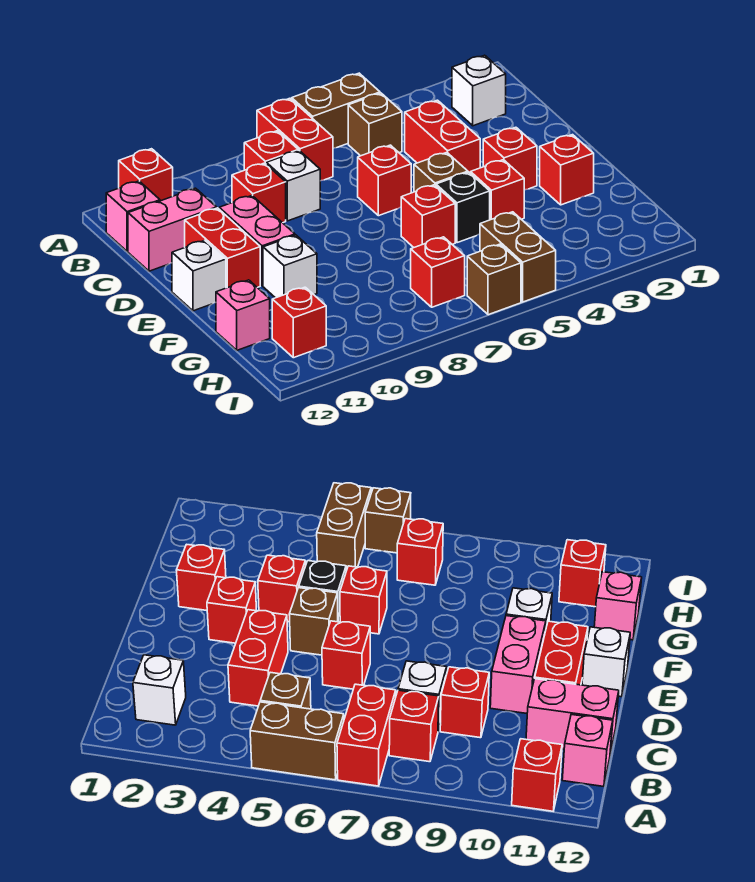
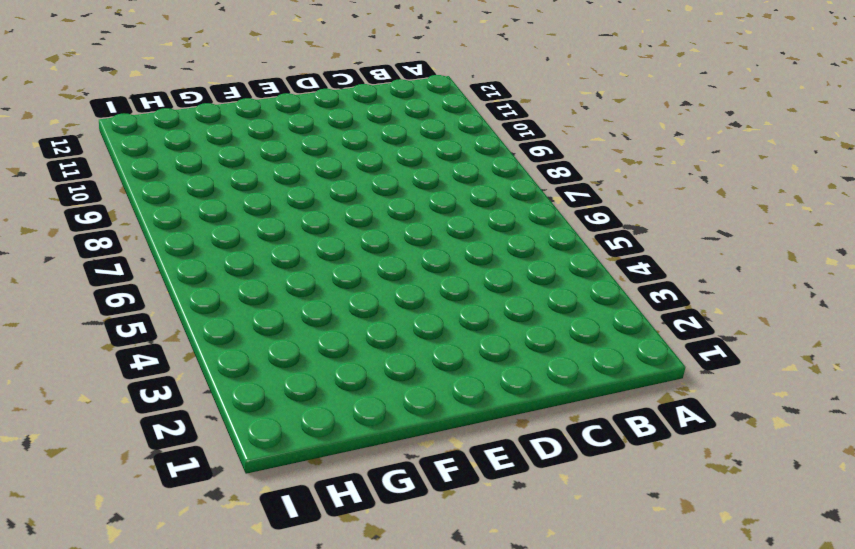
none -> brown 1x2 brick [292,73,380,148]
none -> red 1x2 brick [257,98,333,181]
none -> red 1x1 brick [119,149,173,201]

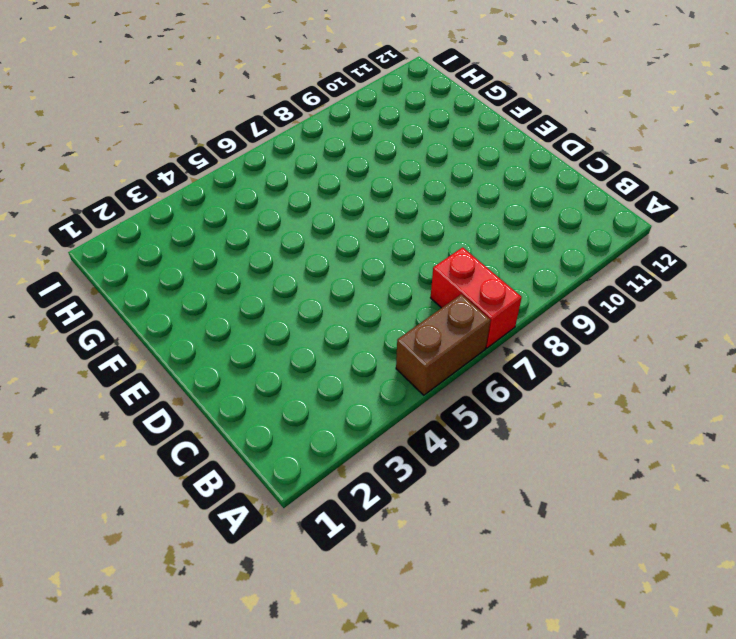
none -> red 1x1 brick [119,149,173,201]
none -> white 1x1 brick [452,55,506,126]
none -> brown 1x1 brick [348,93,402,156]

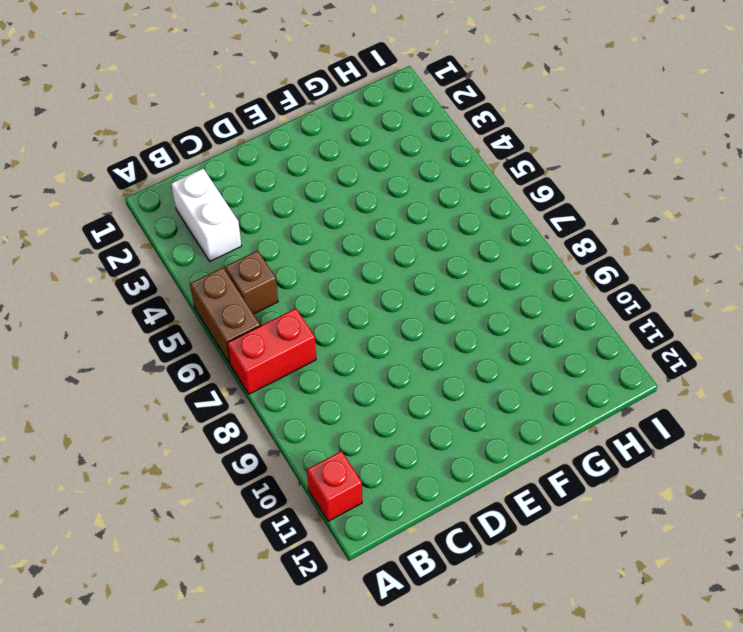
white 1x2 brick [171,169,242,261] -> white 1x1 brick [452,55,506,126]
none -> red 1x1 brick [244,131,298,170]
none -> pink 1x1 brick [106,181,160,251]
none -> red 1x2 brick [405,100,480,174]

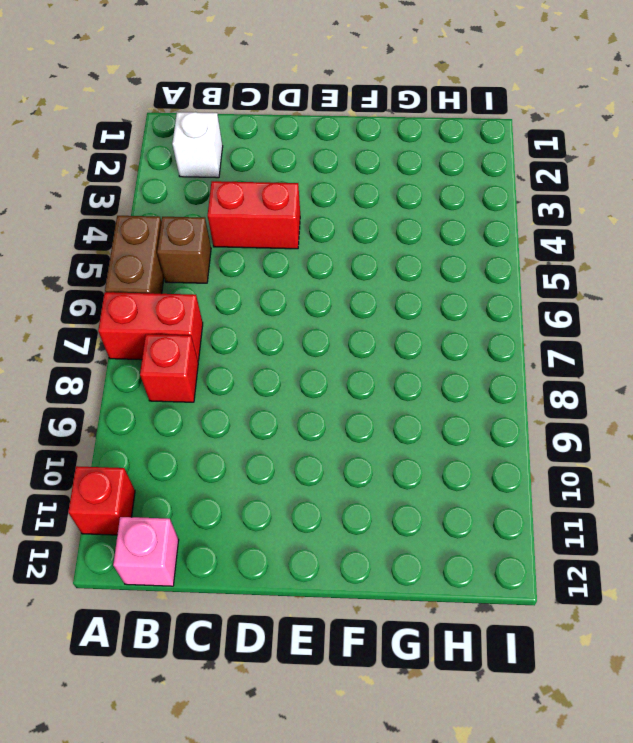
none -> white 1x1 brick [266,151,320,221]
none -> red 1x1 brick [232,163,286,223]
none -> pink 1x2 brick [128,188,217,271]

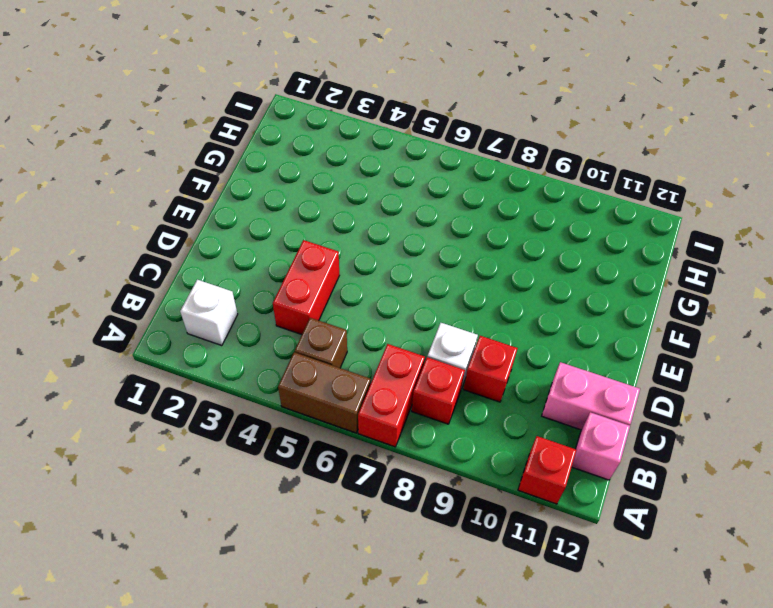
none -> red 1x1 brick [358,145,411,216]
none -> pink 1x2 brick [219,196,295,286]
none -> red 1x2 brick [185,208,260,288]

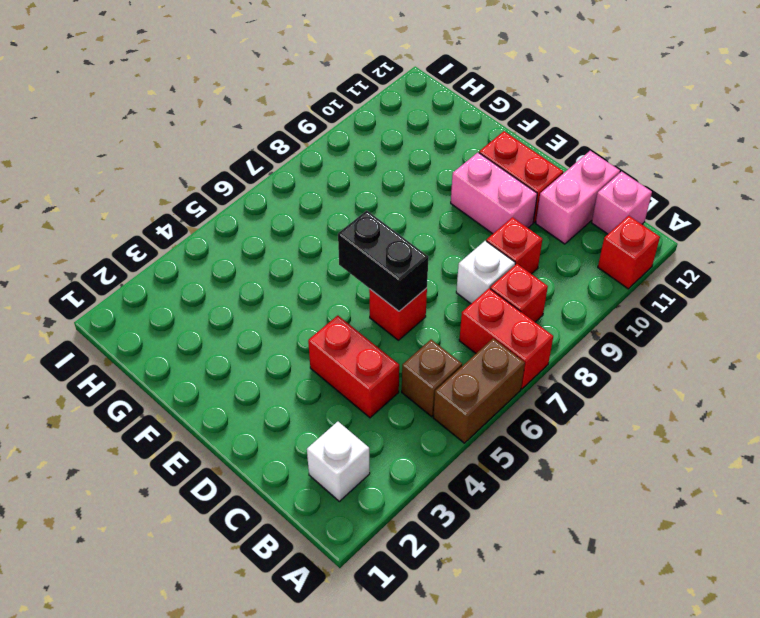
black 1x2 brick [338,211,429,311] -> none
none -> red 1x1 brick [483,127,537,190]
none -> brown 1x1 brick [414,152,468,192]
none -> white 1x1 brick [172,240,226,311]

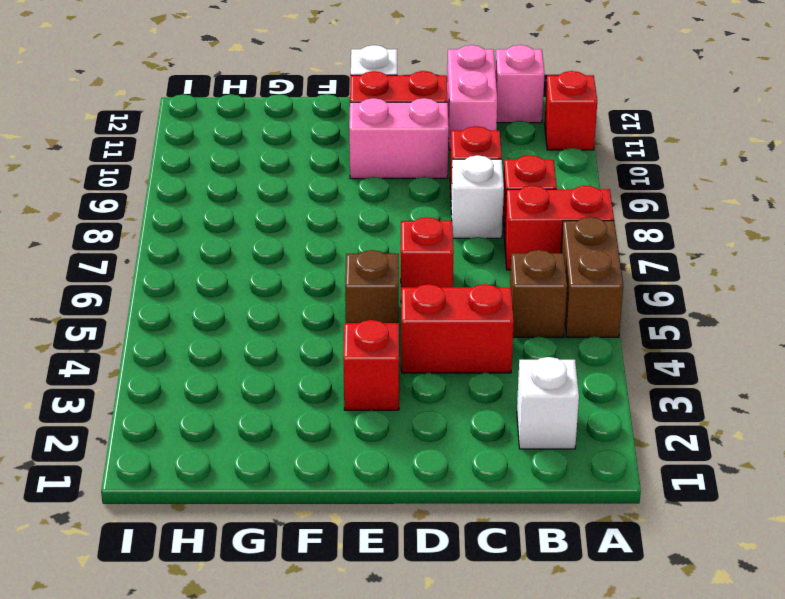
none -> red 1x1 brick [540,135,594,205]
none -> red 1x1 brick [471,160,524,220]
none -> black 1x1 brick [436,172,490,243]

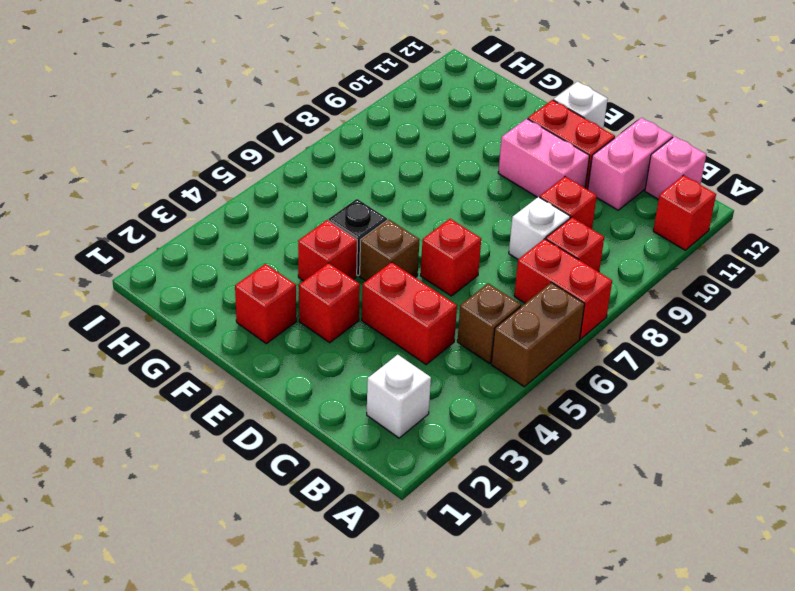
none -> red 1x1 brick [401,185,455,247]
none -> white 1x1 brick [263,235,317,298]
none -> pink 1x1 brick [216,280,270,350]

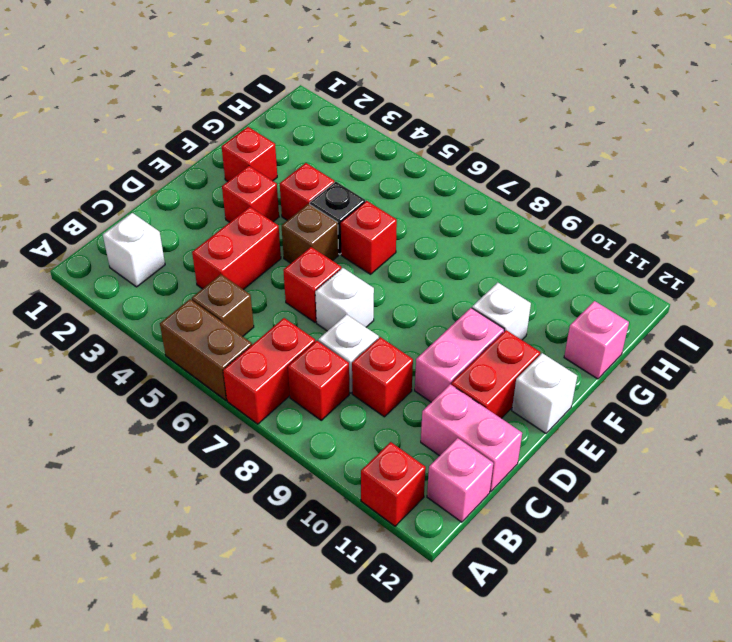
white 1x1 brick [315,268,374,331] -> none
none -> brown 1x2 brick [480,212,556,302]
none -> red 1x1 brick [411,237,465,307]
none -> red 1x1 brick [272,287,326,358]

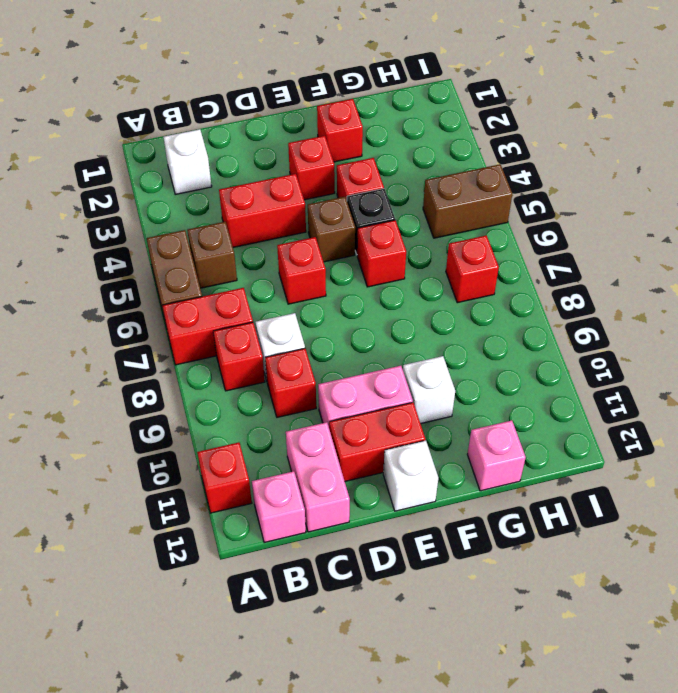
none -> red 1x1 brick [272,287,326,358]
none -> brown 1x1 brick [467,244,521,315]

